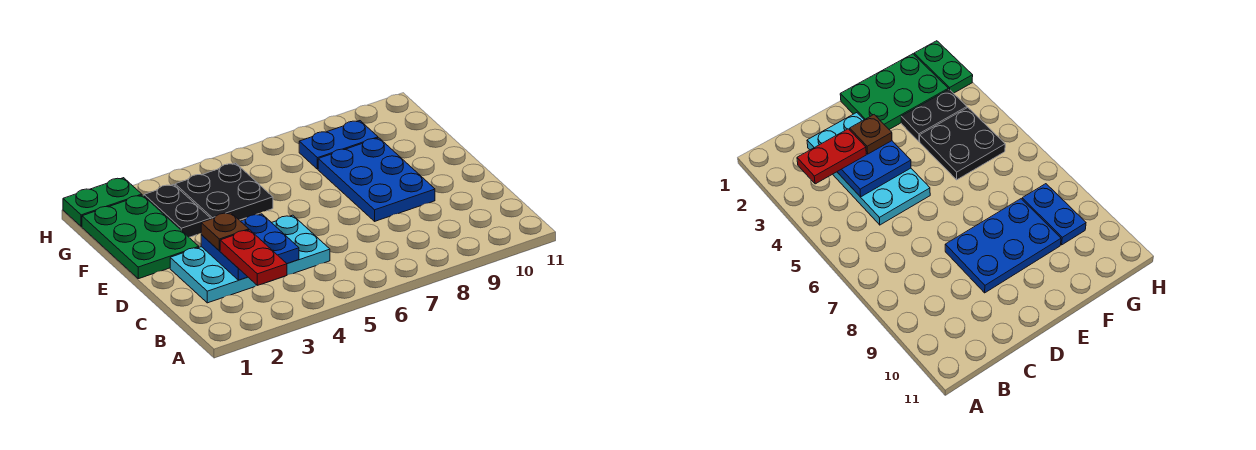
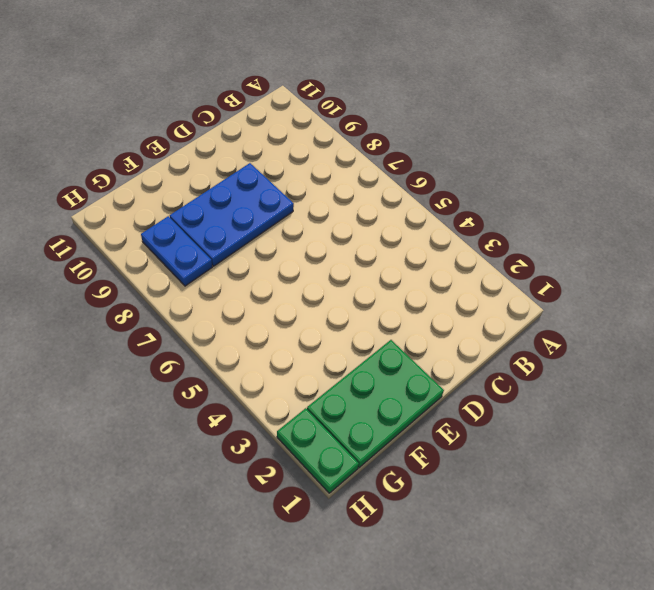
none -> cyan 2x4 plate [170,215,330,303]
none -> black 1x2 plate [144,184,211,237]

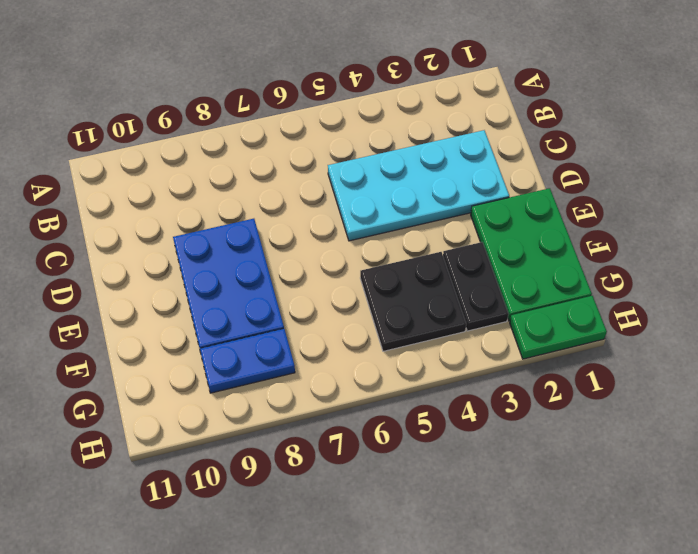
none -> blue 2x2 plate [201,214,299,280]
none -> red 1x2 plate [220,230,287,285]

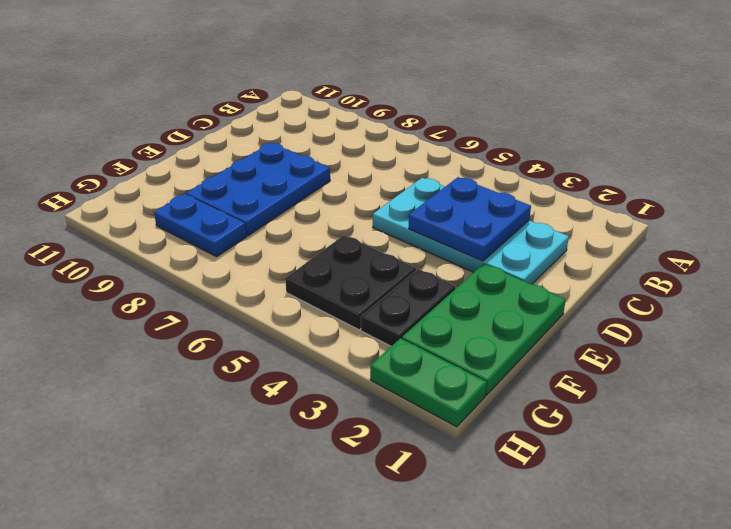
none -> red 1x2 plate [220,230,287,285]
none -> brown 1x1 plate [201,213,249,251]

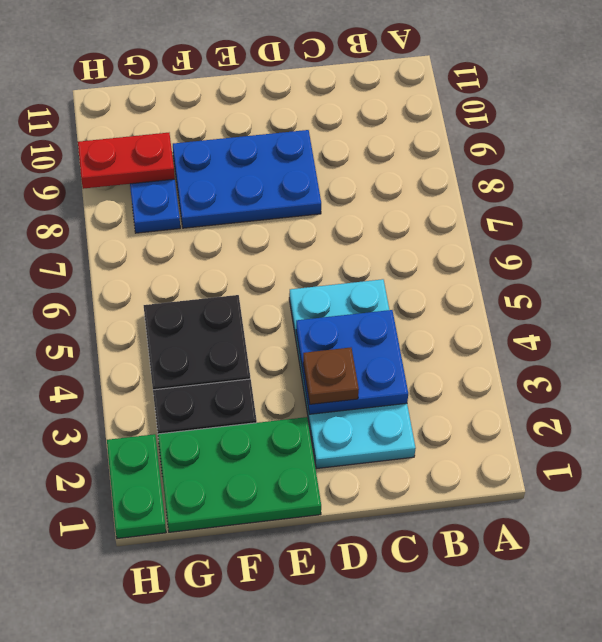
red 1x2 plate [78,133,175,189] -> red 1x2 plate moved to [220,230,287,285]

